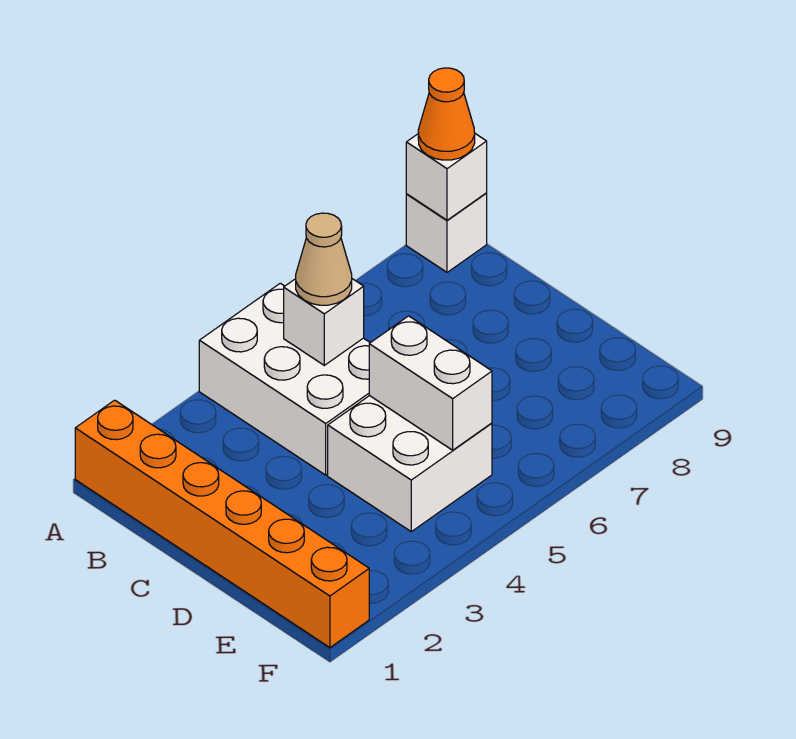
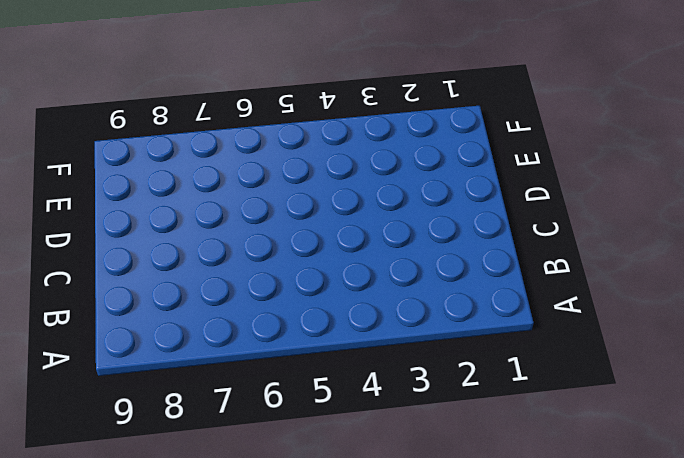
none -> orange 1x6 brick [75,400,369,648]
none -> white 2x3 brick [199,283,370,475]

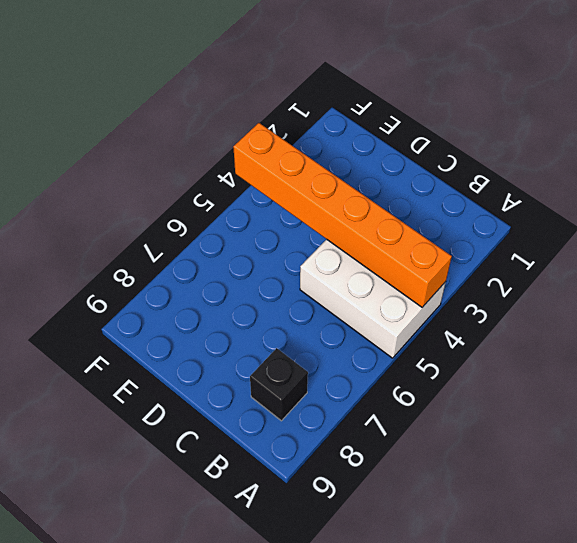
orange 1x6 brick [233,123,452,307] -> orange 1x6 brick moved to [75,400,369,648]
black 1x1 brick [250,348,308,421] -> none
none -> white 1x1 brick [406,193,487,272]
none -> white 2x2 brick [328,396,492,532]

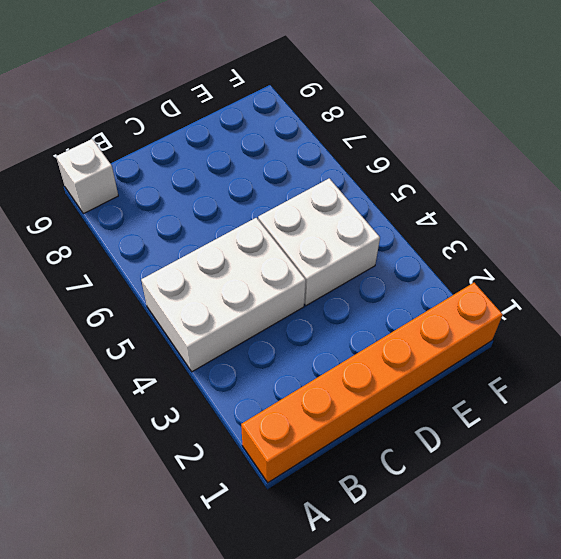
none -> white 1x1 brick [406,134,487,220]
none -> white 1x1 brick [284,279,364,365]

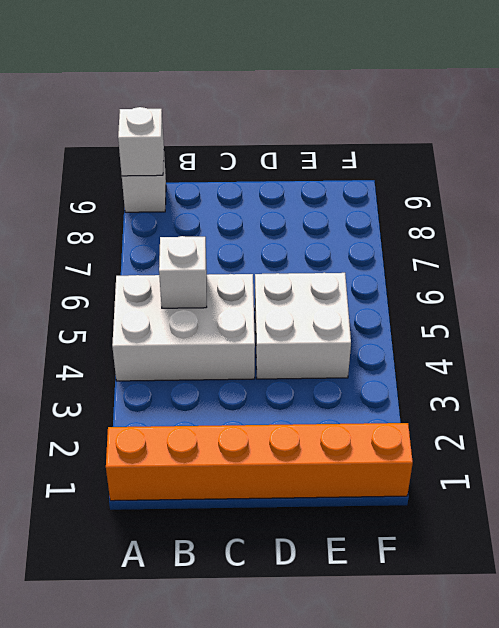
none -> white 1x2 brick [369,316,492,450]
none -> orange 1x1 cone [418,68,475,160]

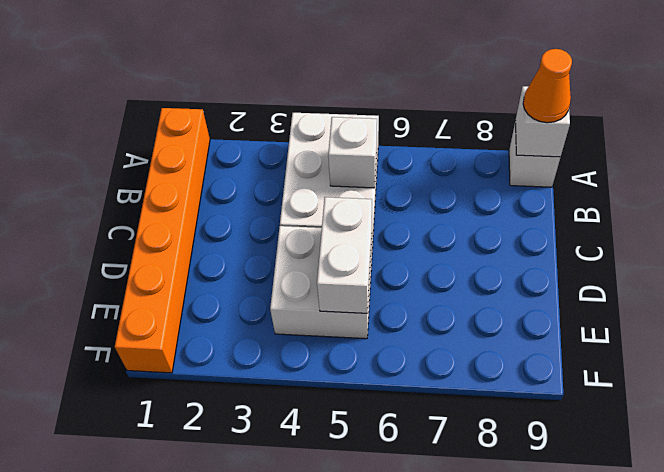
none -> tan 1x1 cone [296,213,352,305]

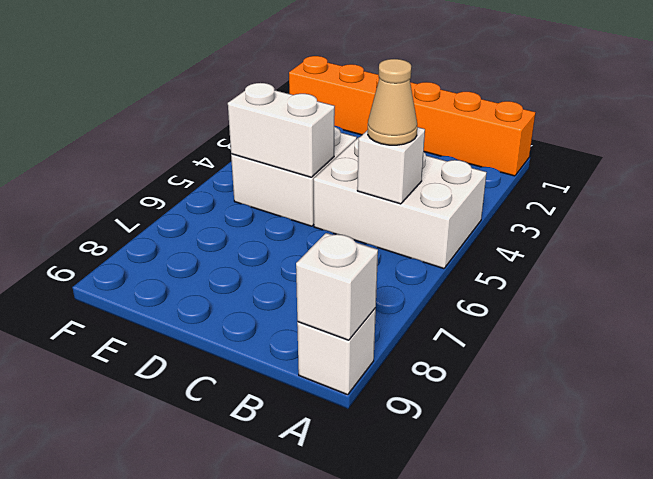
none -> orange 1x1 cone [418,68,475,160]

